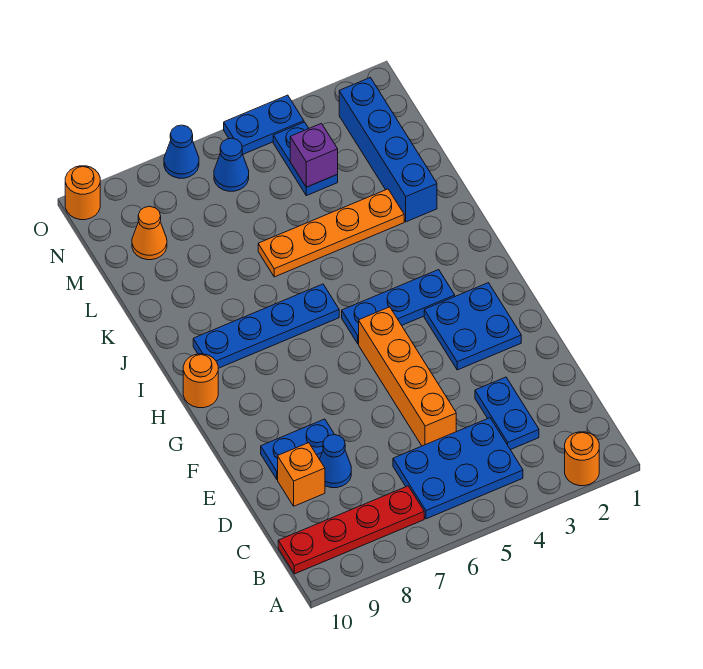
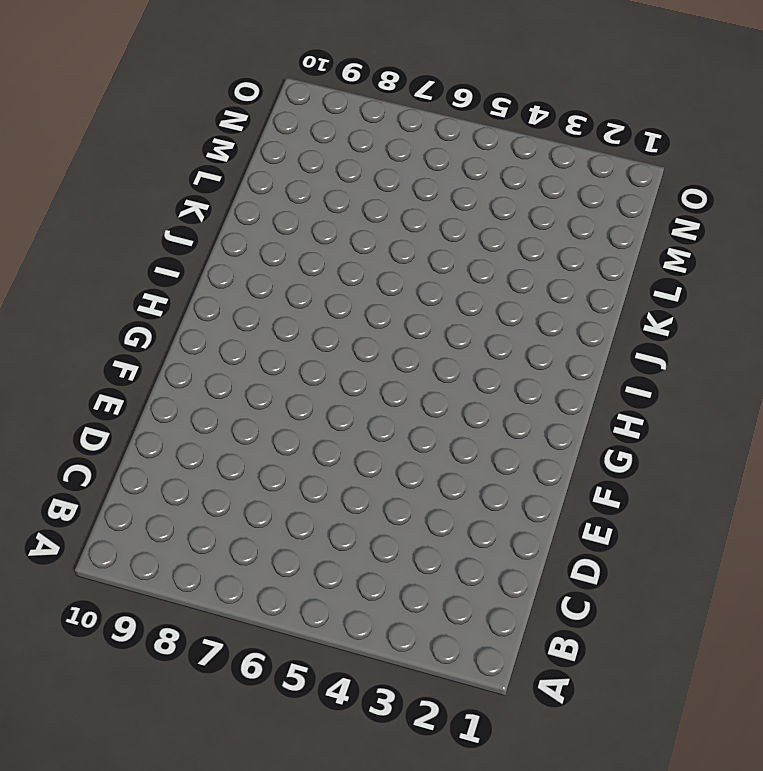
none -> orange 1x1 round brick [565,432,599,486]
none -> blue 2x3 plate [393,418,523,519]
none -> red 1x4 plate [278,486,424,574]

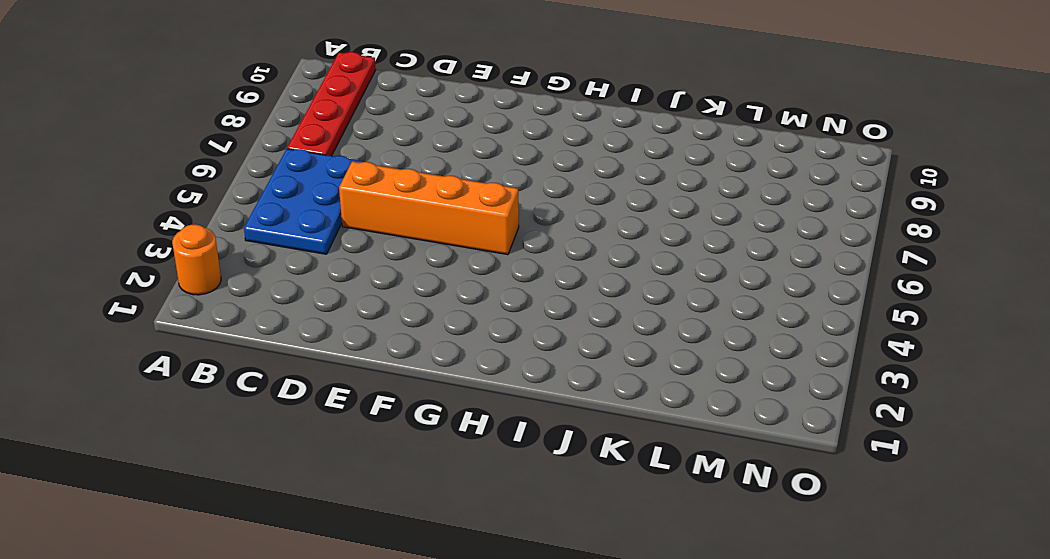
none -> blue 1x2 plate [475,377,539,450]
none -> blue 1x1 cone [320,435,351,488]
none -> orange 1x1 brick [278,443,325,506]

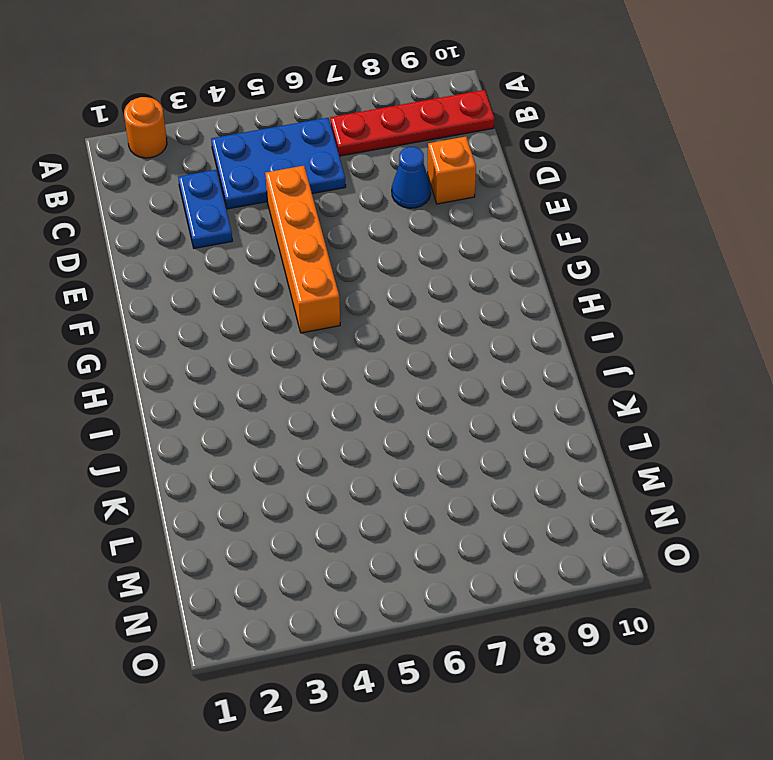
none -> blue 1x2 plate [261,419,335,479]
none -> blue 2x2 plate [424,283,521,370]
none -> blue 1x3 plate [342,270,455,344]

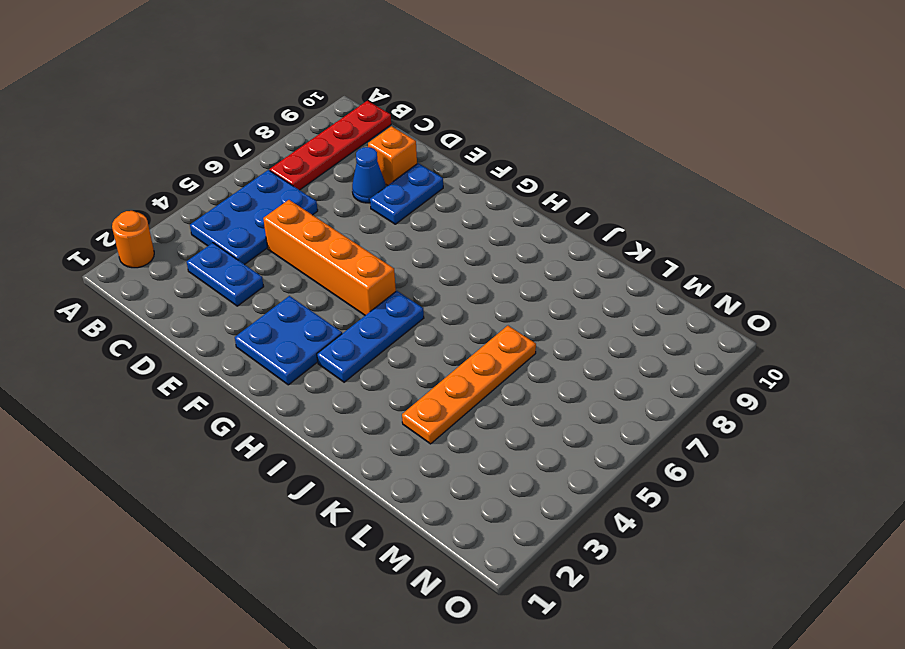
none -> orange 1x1 round brick [183,354,218,408]
none -> blue 1x4 plate [193,284,339,368]
none -> blue 1x4 brick [339,78,437,222]

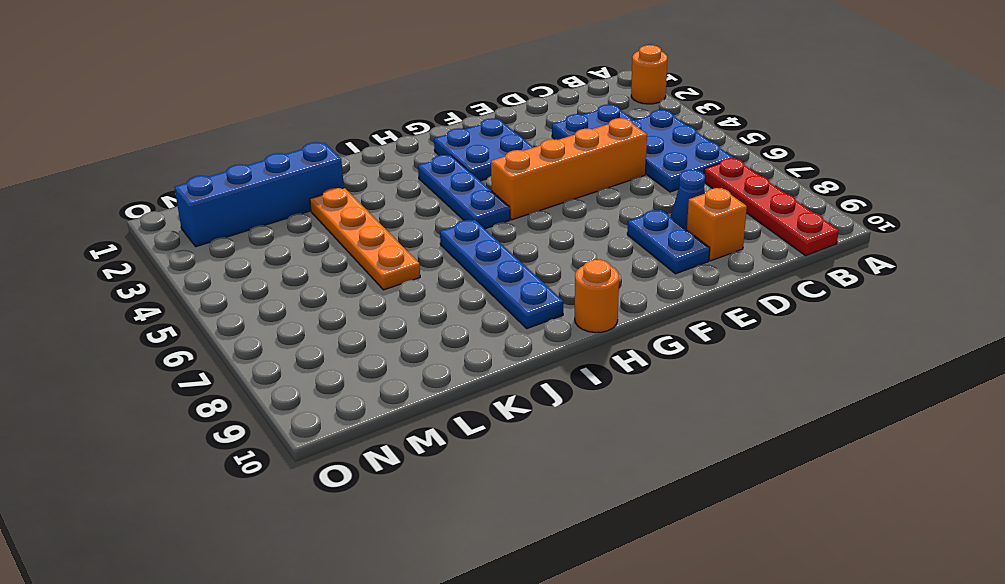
none -> blue 1x2 plate [273,122,338,196]
none -> orange 1x1 cone [132,207,167,260]
none -> blue 1x1 cone [214,138,249,191]

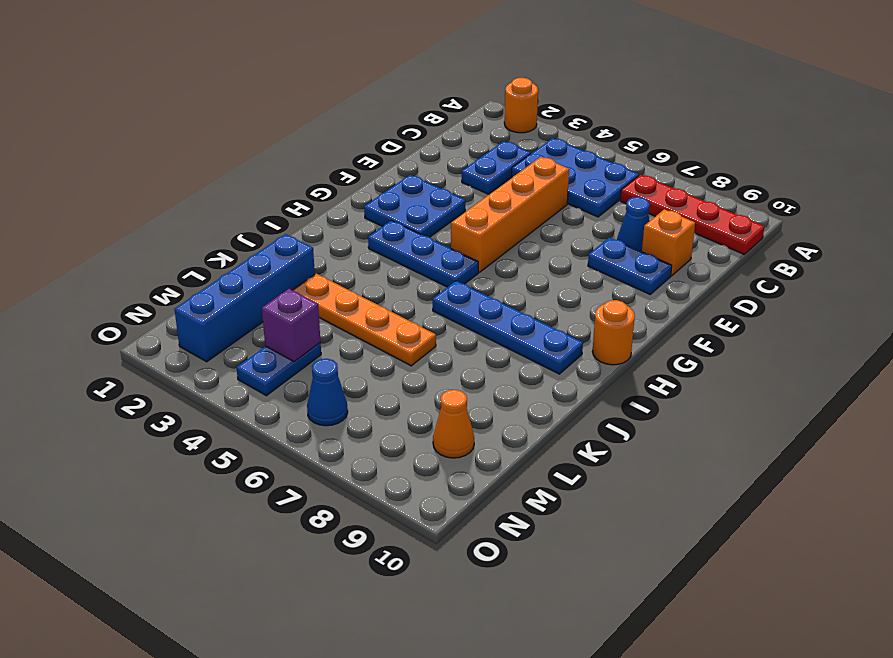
none -> blue 1x2 plate [224,95,304,154]
none -> blue 1x1 cone [164,125,199,178]
none -> orange 1x1 round brick [65,166,100,220]

